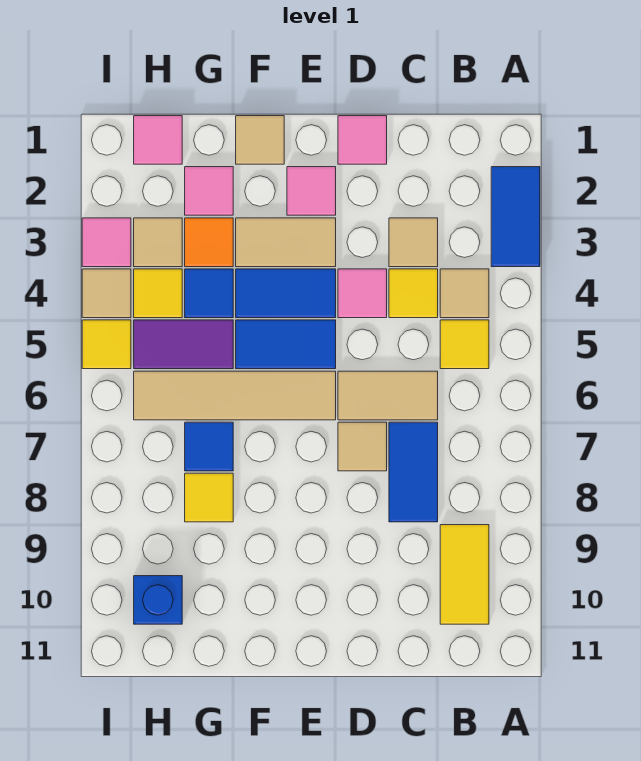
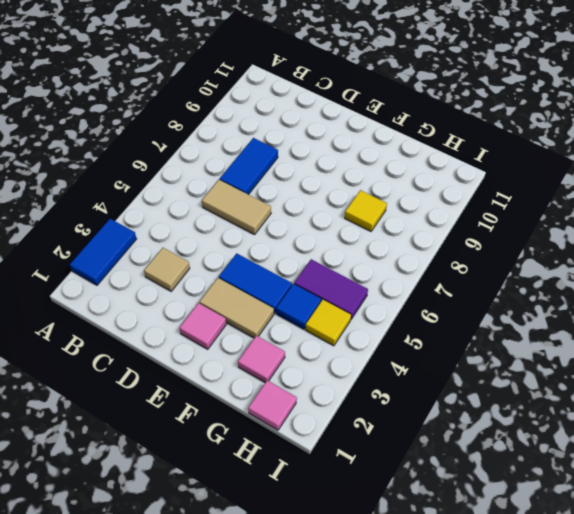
none -> tan 1x1 tile [440,269,489,318]
none -> yellow 1x1 tile [440,320,489,369]
none -> yellow 1x2 tile [440,525,489,624]
none -> yellow 1x1 tile [389,269,438,318]

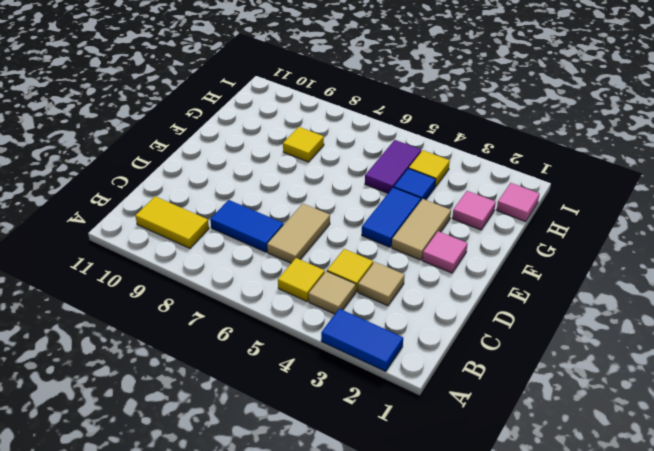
none -> pink 1x1 tile [338,116,387,164]
none -> pink 1x1 tile [338,269,387,318]
none -> tan 1x1 tile [338,422,387,471]
none -> blue 1x2 tile [236,320,336,369]

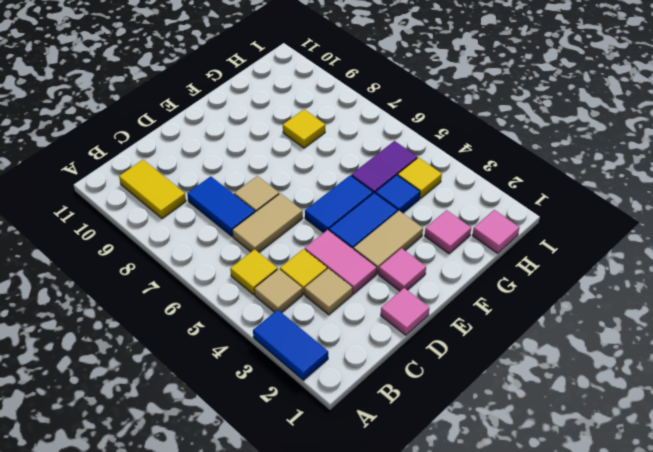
pink 1x2 tile [305,230,377,294] -> pink 1x1 tile [338,269,387,318]
none -> tan 1x4 tile [134,371,336,420]
none -> tan 1x1 tile [236,116,284,164]
none -> orange 1x1 tile [185,218,233,267]
none -> blue 1x1 tile [185,422,233,471]

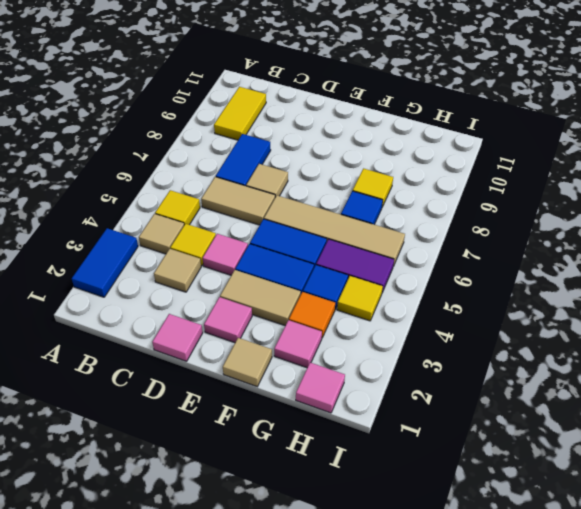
none -> tan 1x1 tile [134,218,182,267]
none -> blue 1x1 brick [134,576,182,624]
none -> pink 1x1 tile [82,218,131,267]
none -> tan 1x1 tile [82,269,131,318]

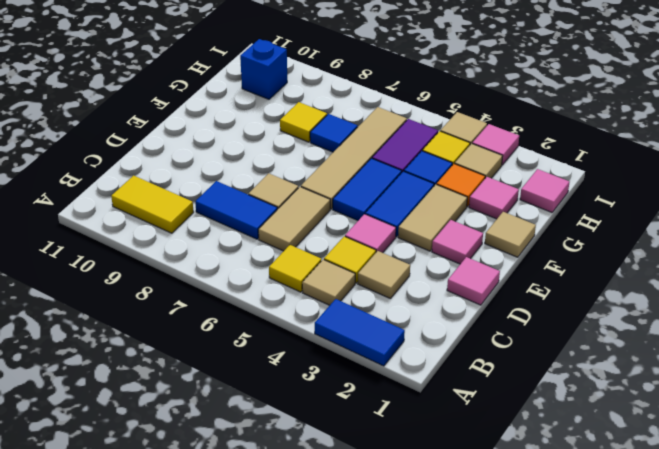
none -> yellow 1x1 tile [82,320,131,369]

